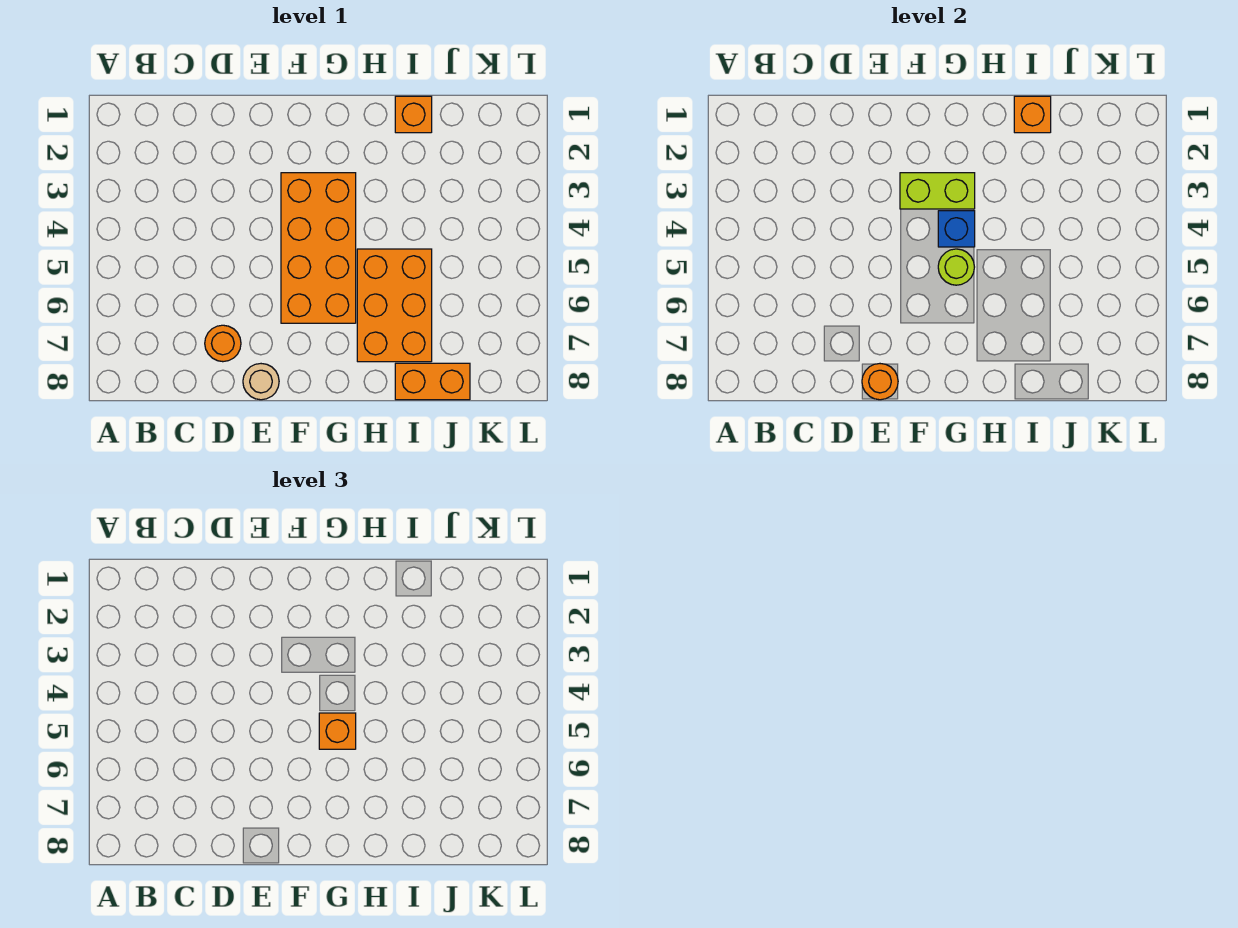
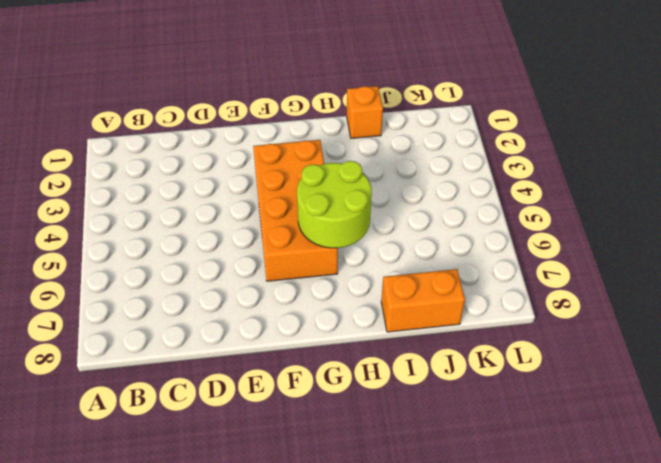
lime 2x2 round brick [297,161,372,248] -> lime 1x1 round brick [938,249,974,285]
none -> orange 1x1 round brick [205,325,241,362]
none -> tan 1x1 round brick [243,364,279,400]
none -> orange 2x3 brick [357,249,432,362]

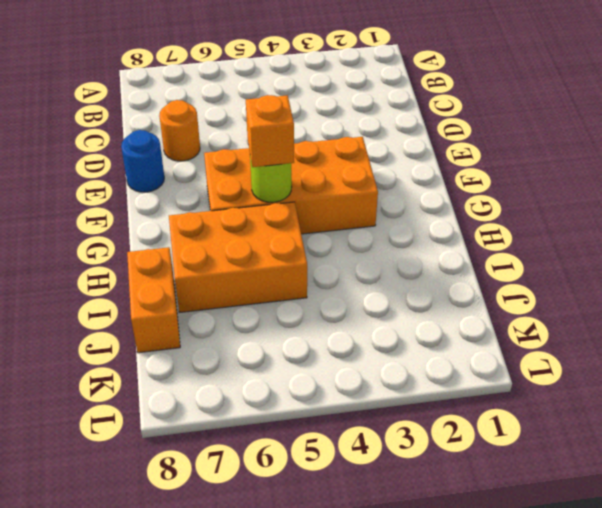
blue 1x1 round brick [121,130,164,192] -> tan 1x1 round brick [243,364,279,400]
none -> orange 1x1 brick [395,96,432,133]
none -> orange 1x1 round brick [862,364,898,400]
none -> lime 1x2 brick [900,173,975,209]

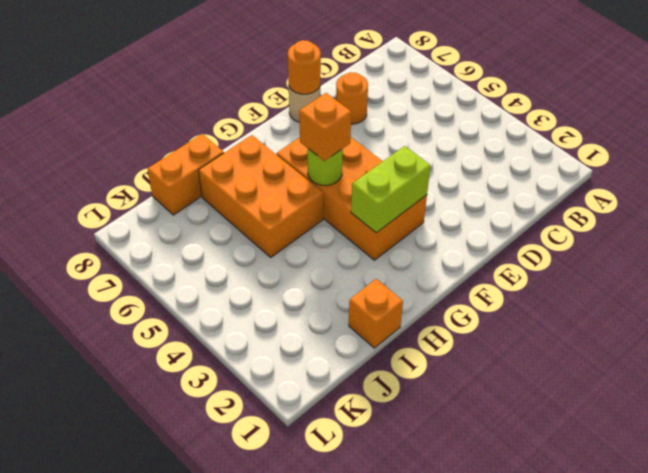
none -> blue 1x1 brick [938,211,975,247]
none -> orange 1x1 brick [1014,96,1051,133]

